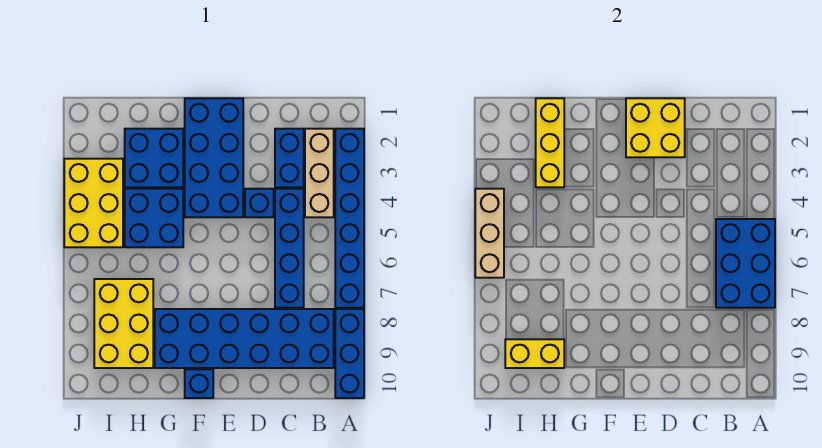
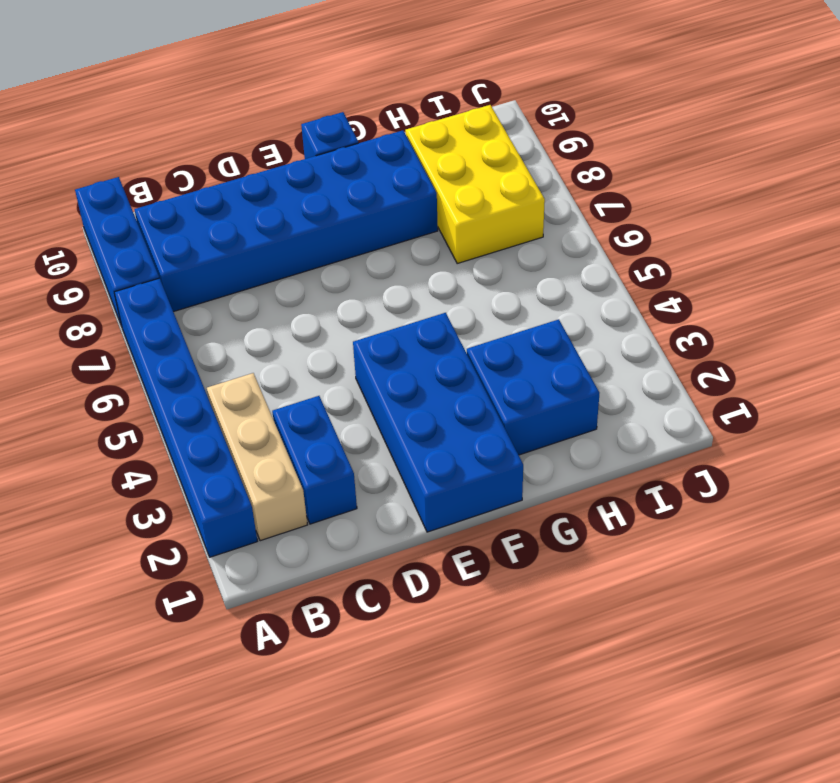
none -> blue 1x4 brick [275,189,304,308]
none -> blue 1x1 brick [245,189,274,217]
none -> blue 2x2 brick [125,189,183,247]

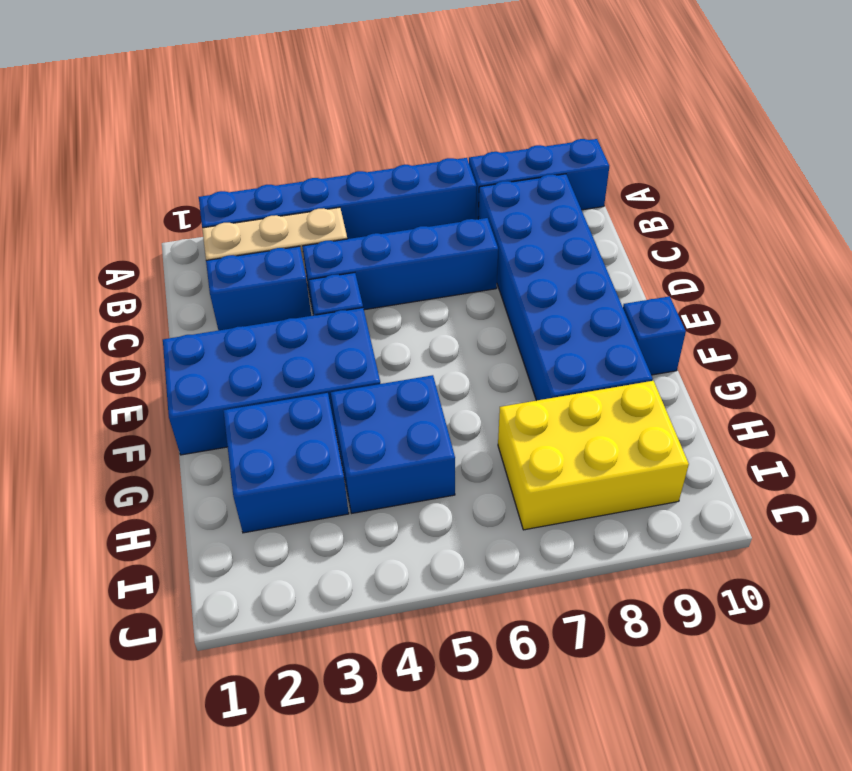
none -> yellow 2x3 brick [64,159,123,247]
none -> blue 2x3 brick [716,219,775,308]
none -> yellow 2x2 brick [626,98,685,157]

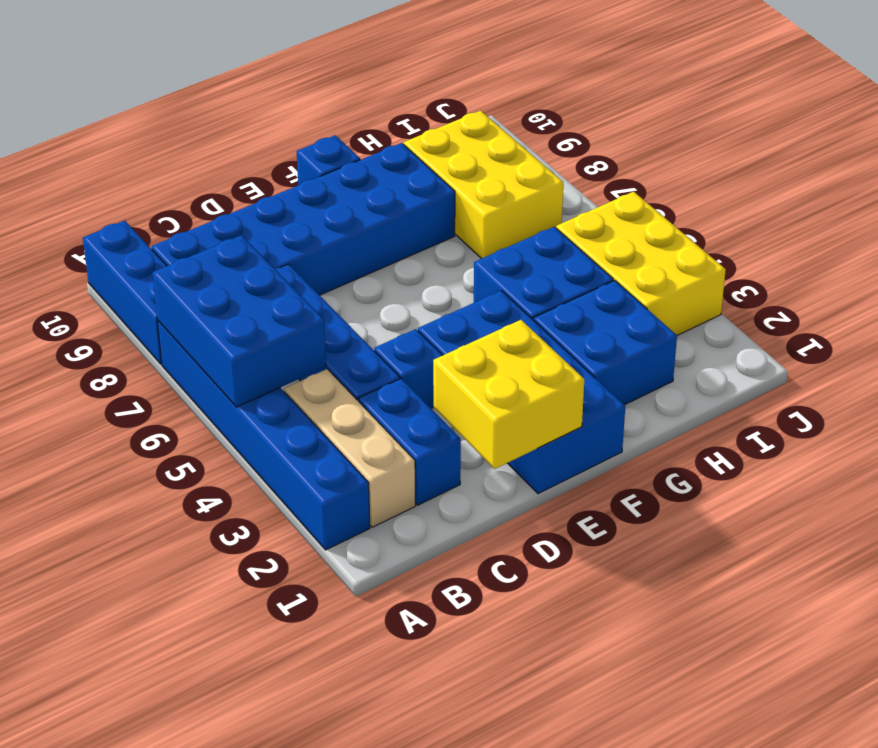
none -> yellow 1x3 brick [536,98,564,187]
none -> yellow 1x2 brick [505,339,564,368]
none -> tan 1x3 brick [475,189,504,278]

